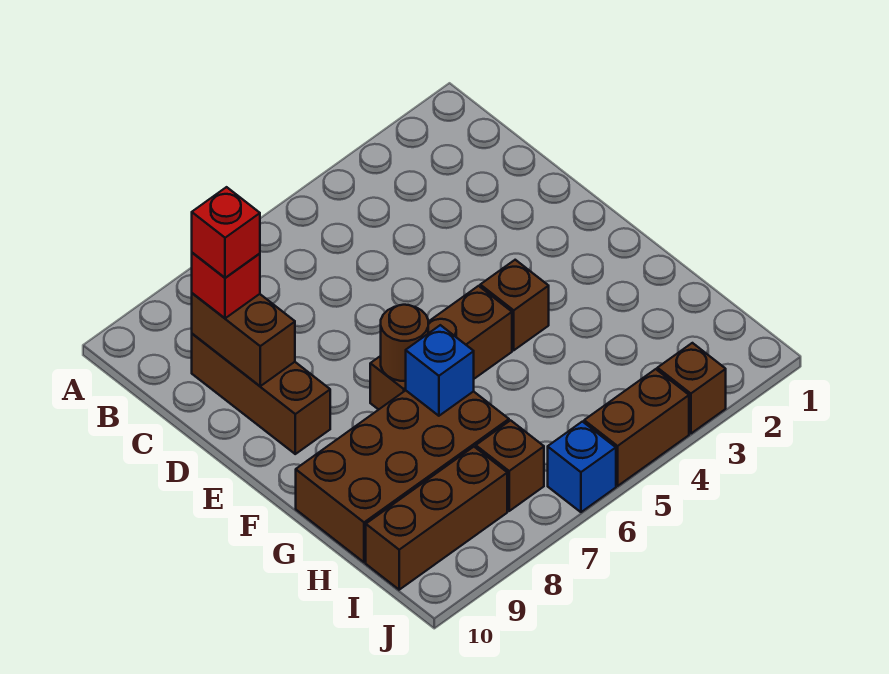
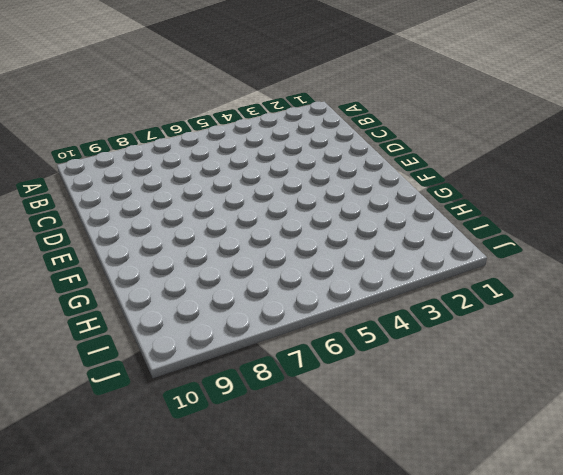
none -> brown 1x3 brick [192,334,330,454]
none -> brown 1x1 brick [480,260,549,350]
none -> brown 1x3 brick [370,286,512,410]

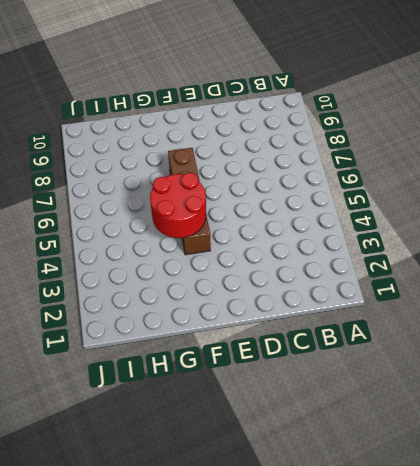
red 2x2 round brick [150,173,206,238] -> none
none -> brown 1x3 brick [192,334,330,454]
none -> brown 2x4 brick [296,390,509,562]
none -> brown 1x1 brick [476,420,544,511]

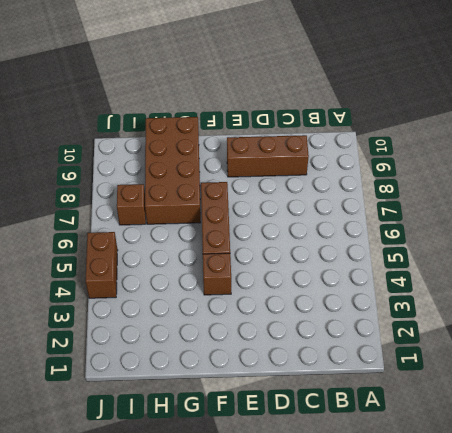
none -> brown 1x3 brick [366,447,507,590]
none -> brown 1x1 brick [657,343,726,434]
none -> blue 1x1 brick [548,422,616,512]

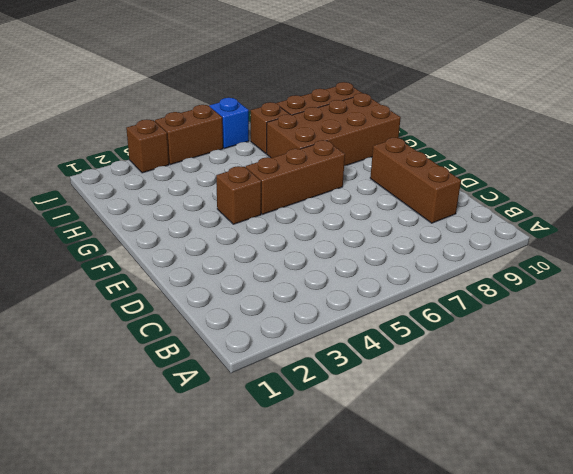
none -> brown 1x2 brick [192,293,295,386]
none -> brown 1x1 round brick [381,305,428,381]
none -> blue 1x1 brick [406,325,474,416]

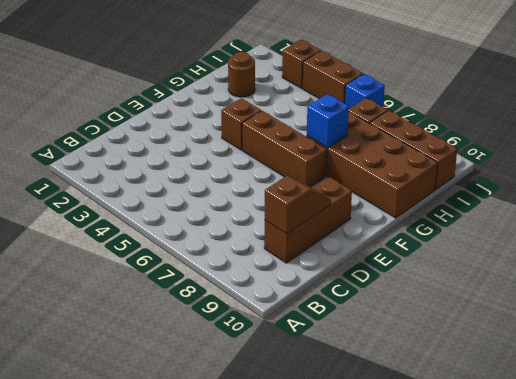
brown 1x2 slope [265,176,331,234] -> brown 1x2 brick [192,293,295,386]
brown 1x1 round brick [228,52,255,97] -> brown 1x1 round brick moved to [381,305,428,381]
none -> red 1x1 brick [192,253,260,318]
none -> red 1x1 brick [192,187,260,278]

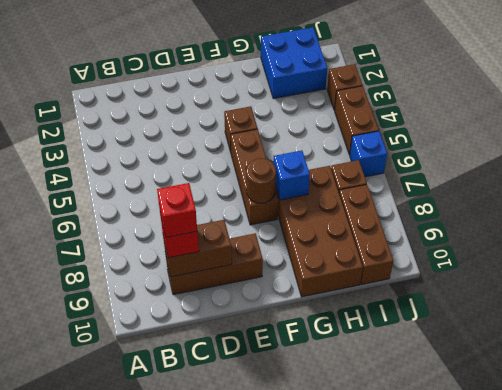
blue 2x2 brick [261,27,327,99] -> none

